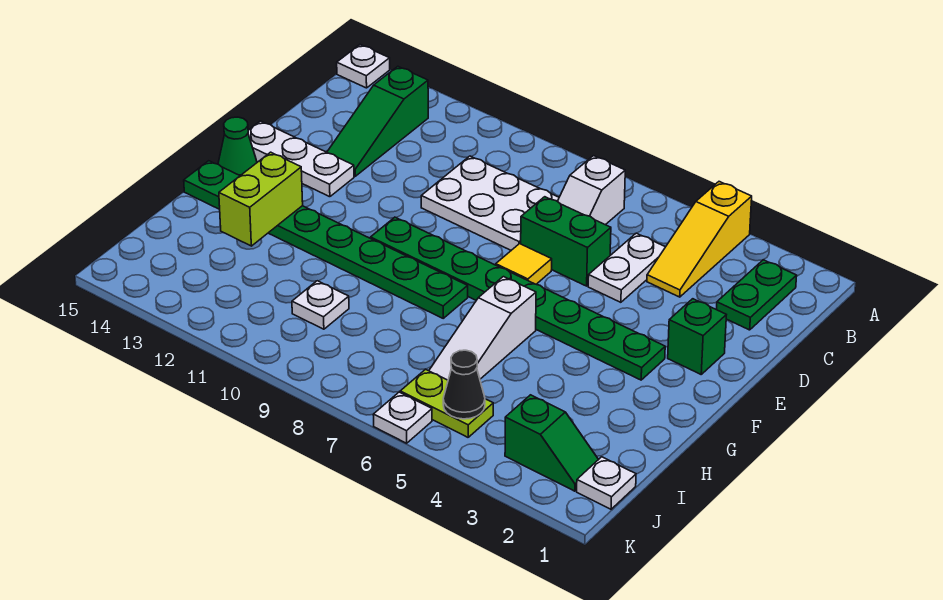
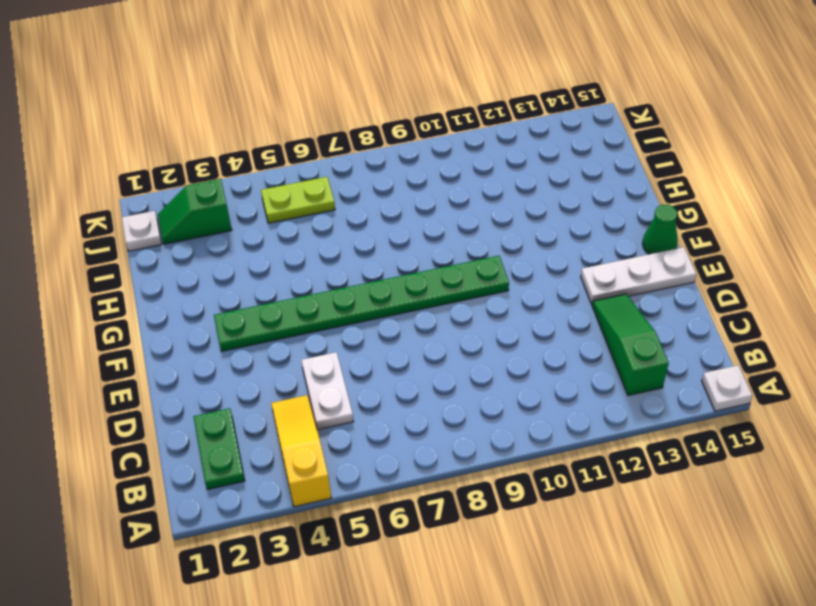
none -> white 1x2 slope [558,156,625,225]
none -> white 2x3 plate [421,156,559,250]
none -> green 1x2 brick [521,197,611,286]

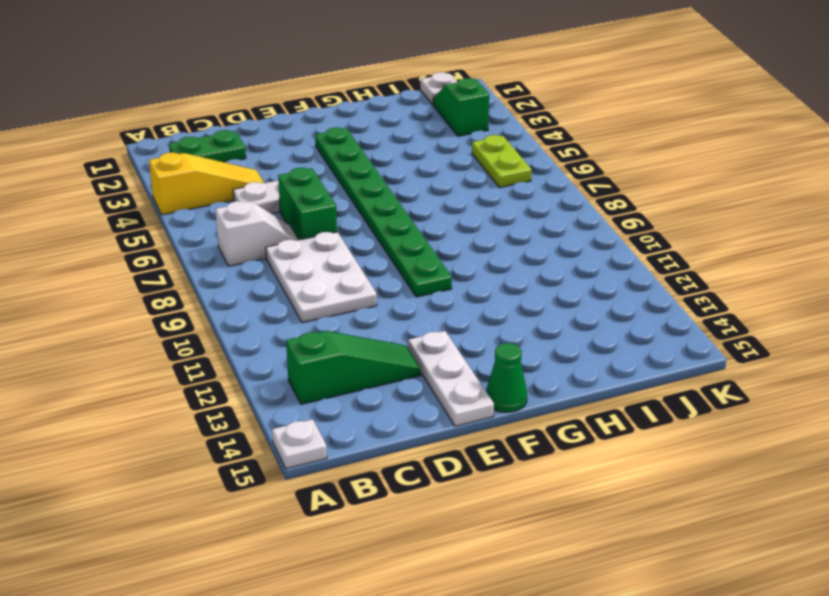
none -> green 1x1 brick [668,299,726,374]
none -> yellow 1x1 tile [496,244,552,284]
none -> white 1x3 slope [429,277,536,380]

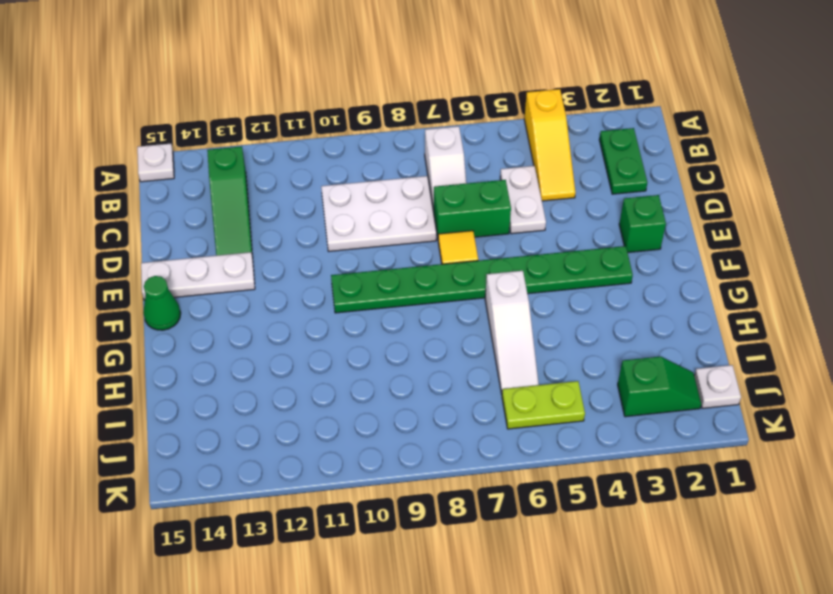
none -> green 1x8 plate [184,161,468,318]
none -> white 1x1 plate [292,281,349,329]
none -> white 1x1 plate [373,392,432,443]

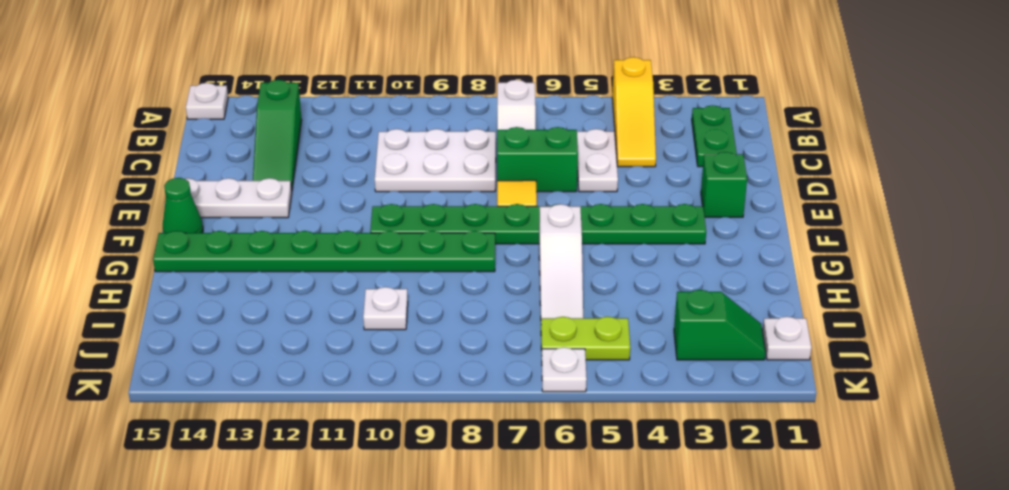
none -> lime 1x2 brick [219,152,303,246]
none -> black 1x1 cone [443,350,485,419]

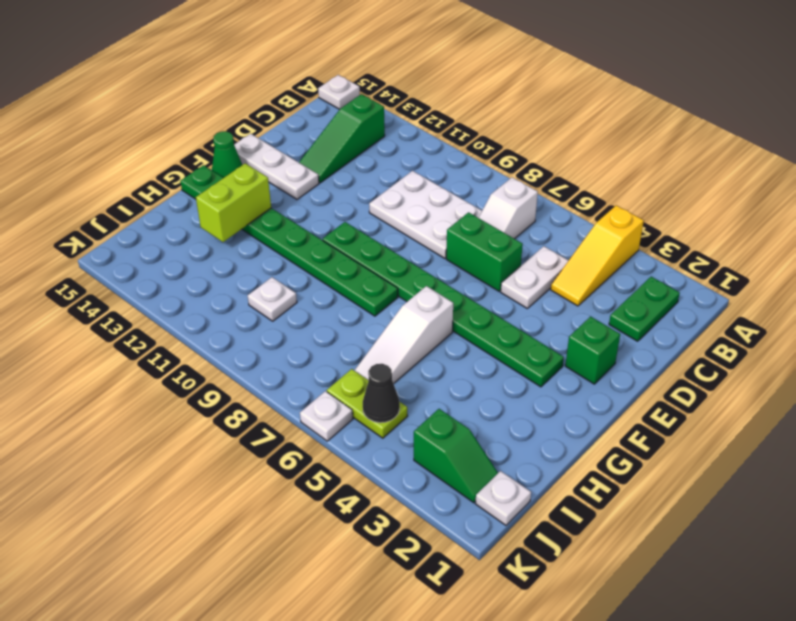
none -> yellow 1x1 tile [496,244,552,284]

